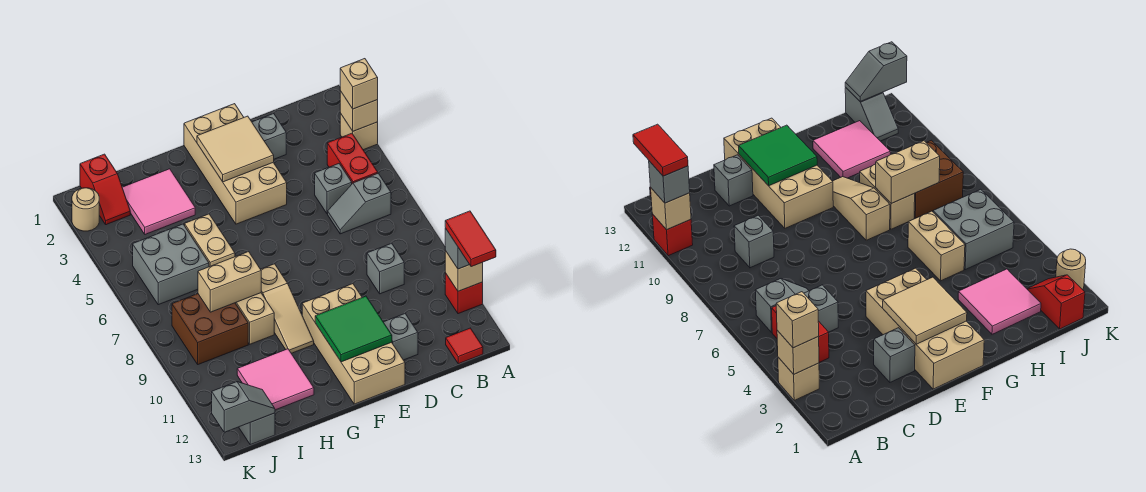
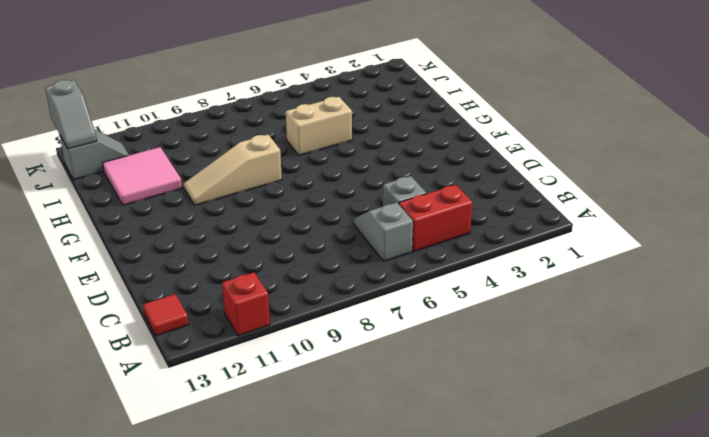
none -> tan 1x1 brick [340,113,378,150]
none -> grey 1x1 brick [367,243,404,294]
none -> grey 1x1 brick [252,114,286,159]
none -> grey 1x1 brick [384,314,418,360]

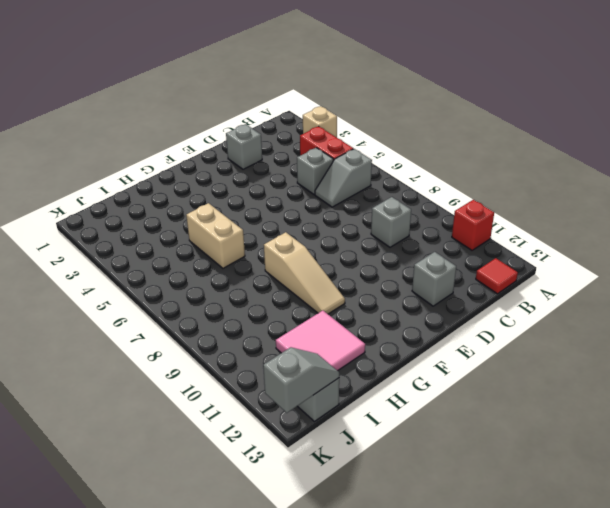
none -> tan 2x4 brick [184,104,287,224]
none -> tan 2x4 brick [302,284,405,404]
none -> pink 2x2 tile [122,169,195,234]
none -> tan 1x2 brick [236,293,274,344]

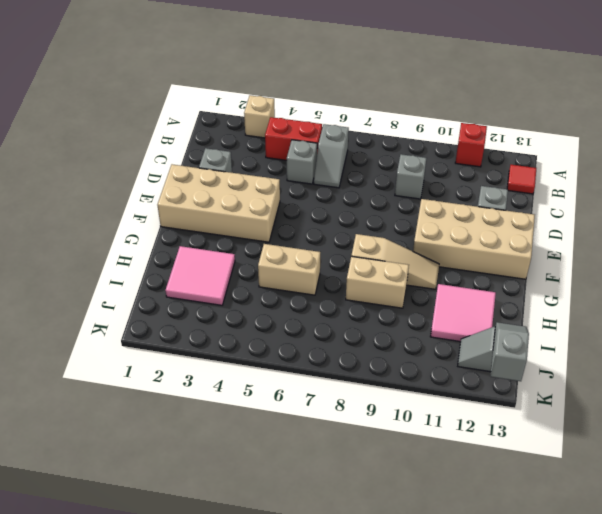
none -> grey 2x2 brick [133,224,209,305]
none -> brown 2x2 brick [172,294,248,364]
none -> red 1x2 slope [80,154,130,225]
none -> tan 1x1 round brick [72,188,99,231]

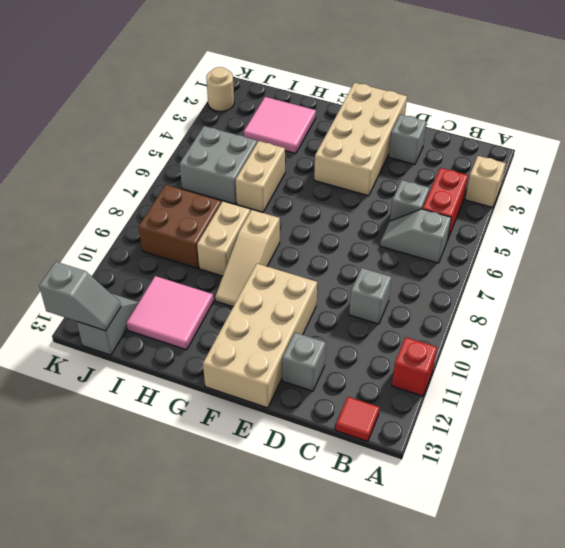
none -> red 1x2 slope [80,154,130,225]
none -> tan 1x1 brick [340,91,378,131]
none -> tan 1x1 brick [445,251,483,291]
none -> tan 2x2 tile [197,116,274,182]

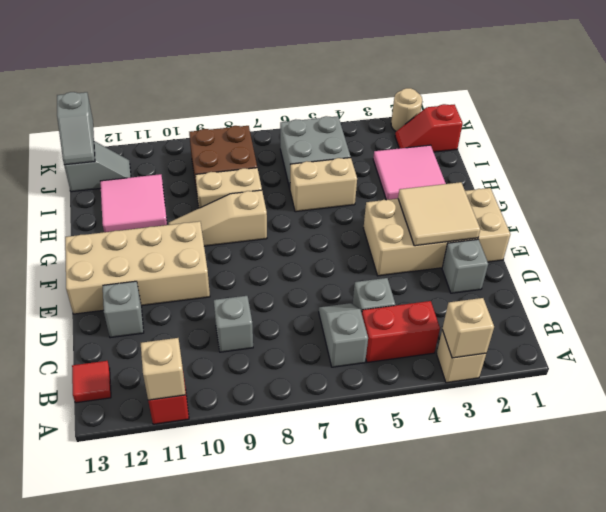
none -> green 2x2 tile [315,296,392,362]
none -> tan 1x2 brick [198,252,261,312]
none -> tan 1x1 brick [340,59,378,109]
none -> grey 1x1 brick [445,228,470,269]

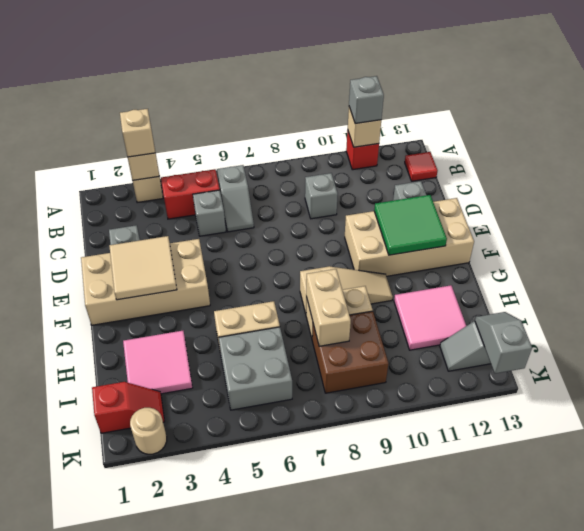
none -> red 1x2 tile [445,211,496,267]

